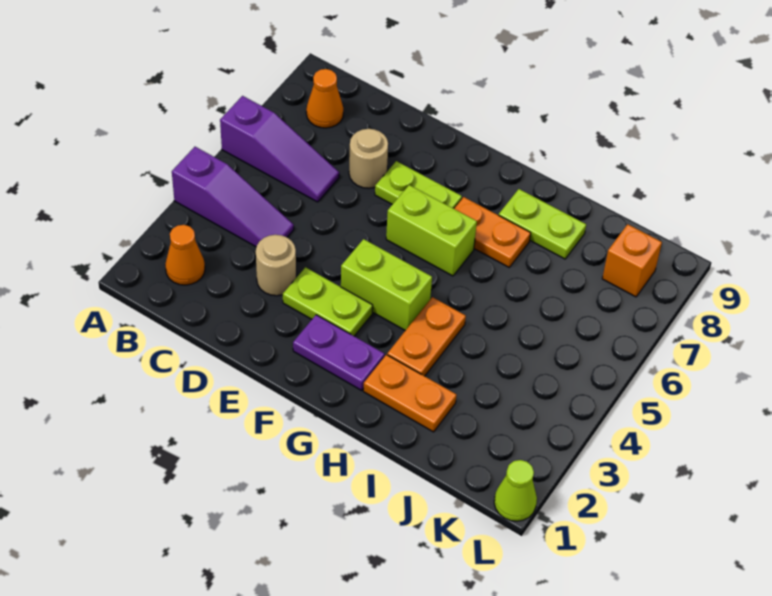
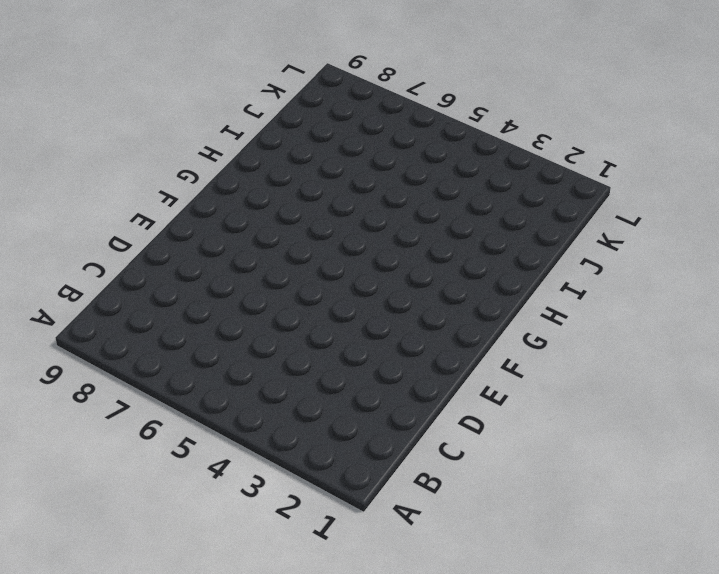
none -> purple 1x3 slope [172,147,294,247]
none -> purple 1x3 slope [220,96,339,202]
none -> orange 1x1 cone [165,225,205,285]

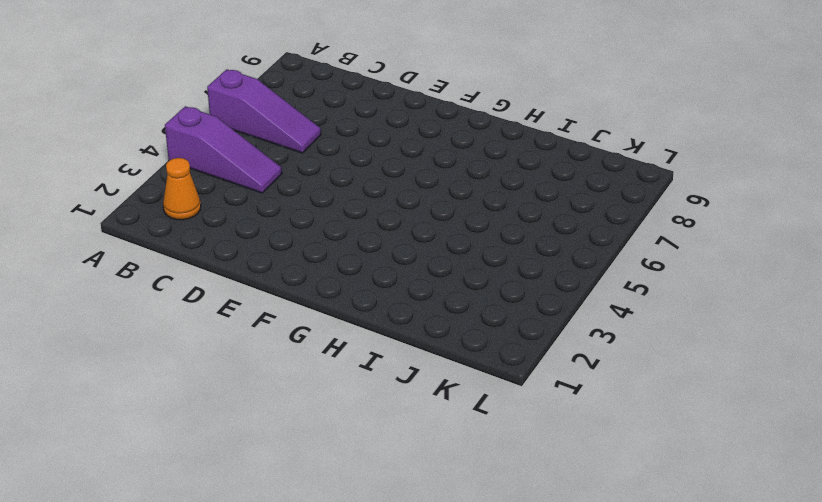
none -> orange 1x1 cone [306,69,344,128]
none -> tan 1x1 round brick [256,235,296,296]
none -> tan 1x1 round brick [349,129,388,188]

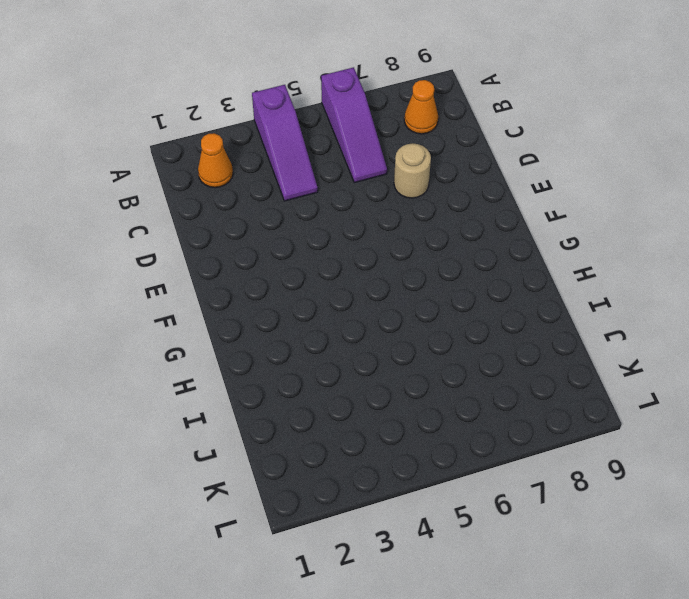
none -> tan 1x1 round brick [256,235,296,296]
none -> lime 1x2 plate [283,267,373,336]
none -> lime 1x2 plate [375,161,462,209]

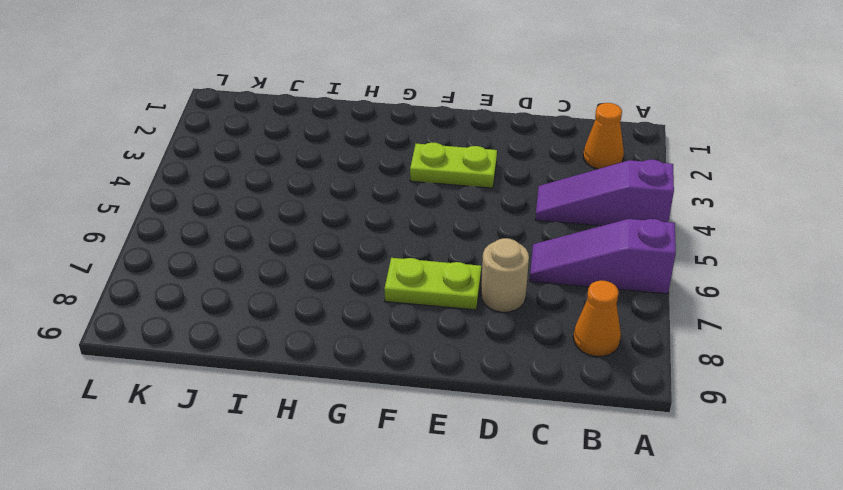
none -> tan 1x1 round brick [256,235,296,296]
none -> purple 1x2 plate [293,315,385,390]
none -> lime 1x2 brick [341,239,432,330]

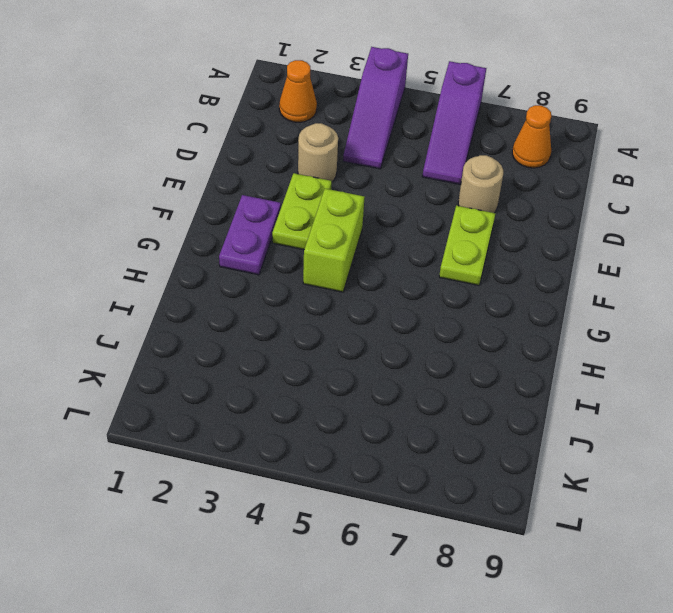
none -> lime 1x2 brick [386,185,477,276]
none -> orange 1x2 plate [454,197,531,267]
none -> orange 1x2 plate [363,355,457,432]

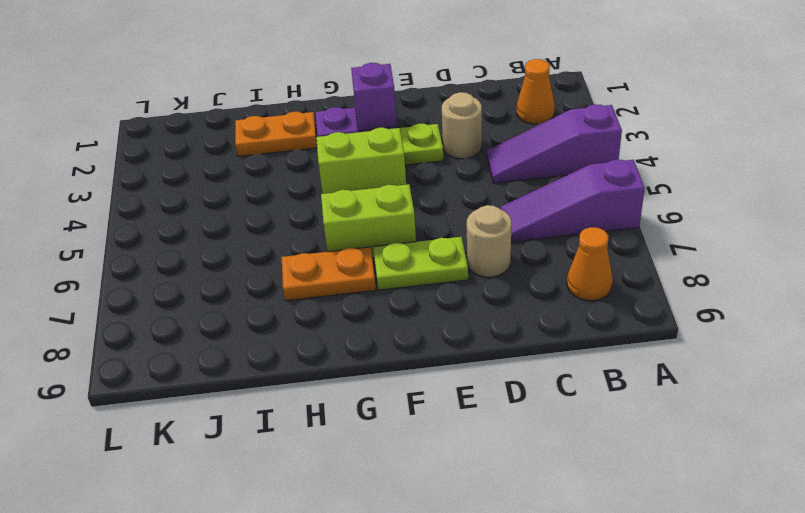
purple 1x1 brick [351,63,397,131] -> none
none -> orange 1x2 plate [387,297,466,376]
none -> lime 1x2 plate [499,189,586,259]
none -> orange 1x1 brick [602,224,662,297]

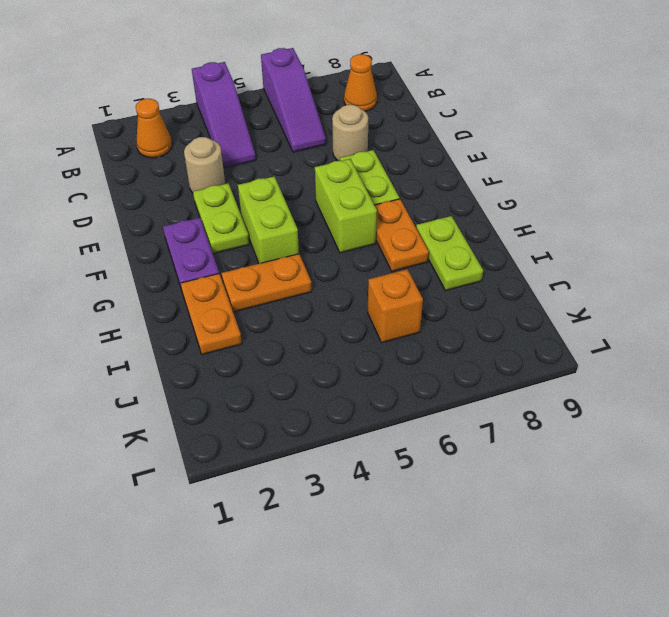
orange 1x1 brick [368,269,423,343] -> orange 1x1 brick moved to [602,224,662,297]
none -> lime 1x1 cone [494,460,537,521]

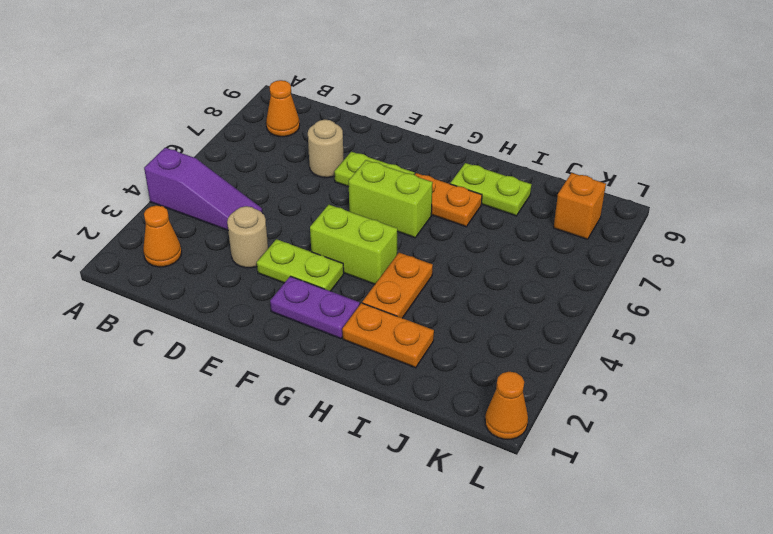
orange 1x1 cone [485,372,528,439] -> lime 1x1 cone [494,460,537,521]
none -> purple 1x3 slope [220,96,339,202]

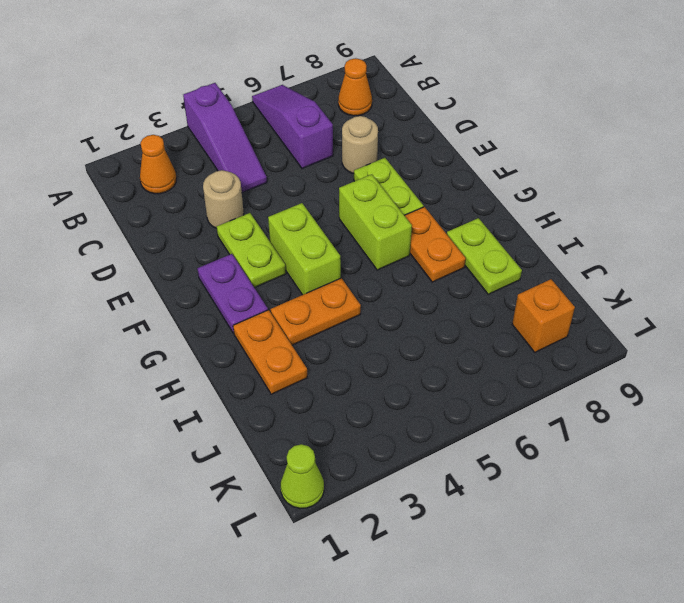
purple 1x3 slope [252,85,333,169] -> purple 1x3 slope turned to [220,96,339,202]

